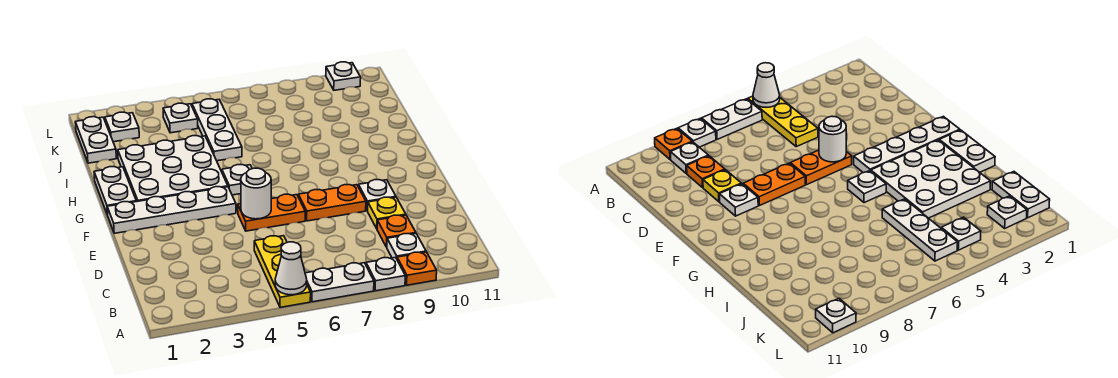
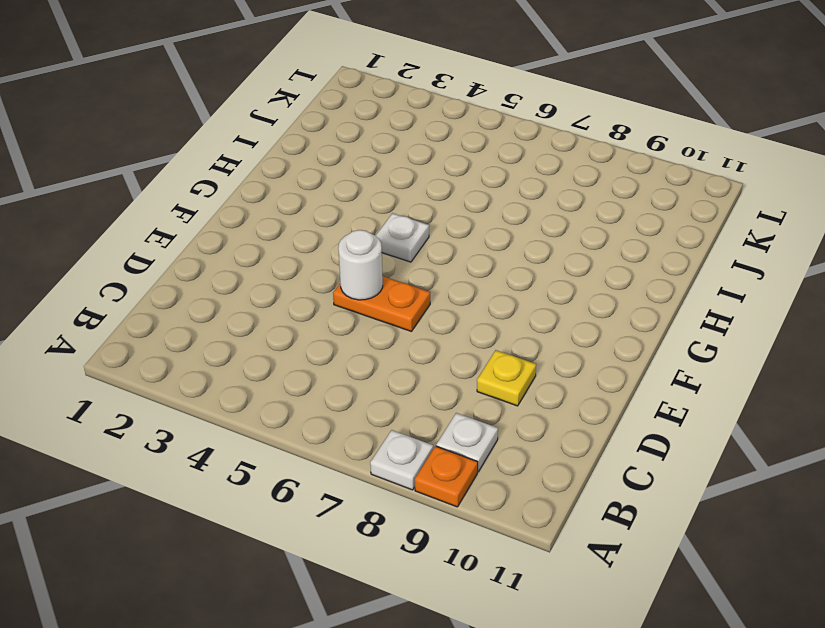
none -> yellow 1x3 plate [254,236,311,307]
none -> white 1x2 plate [305,263,374,302]
none -> orange 1x1 plate [377,215,416,247]

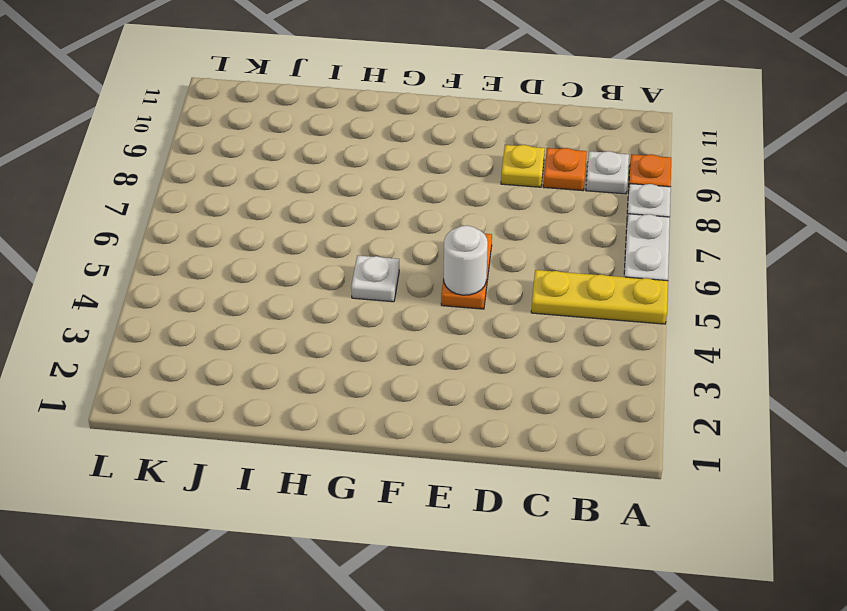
none -> orange 1x2 plate [298,185,366,221]
none -> white 1x1 plate [358,179,396,211]
none -> white 1x4 plate [107,187,236,233]

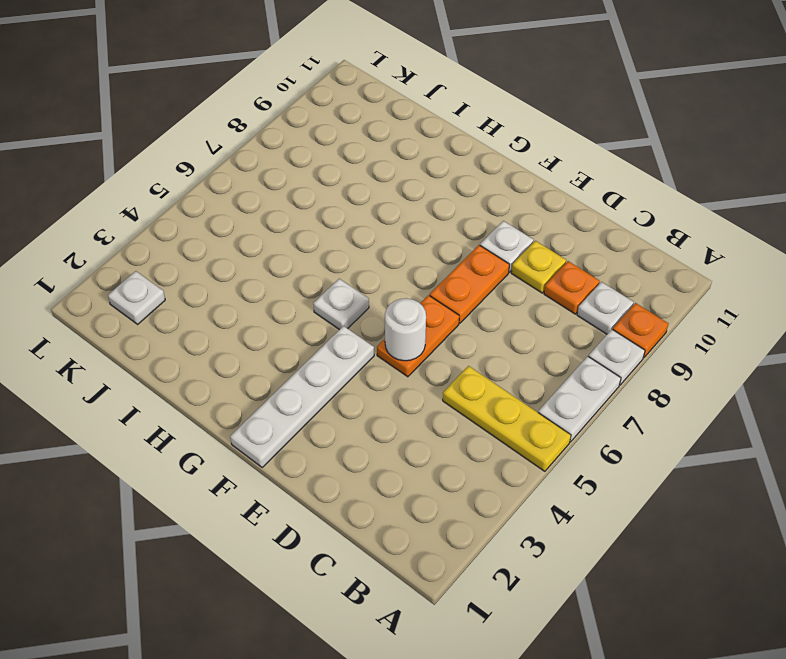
none -> white 1x2 plate [94,167,136,215]
none -> white 3x3 plate [118,136,228,202]
none -> white 1x3 plate [192,99,242,161]

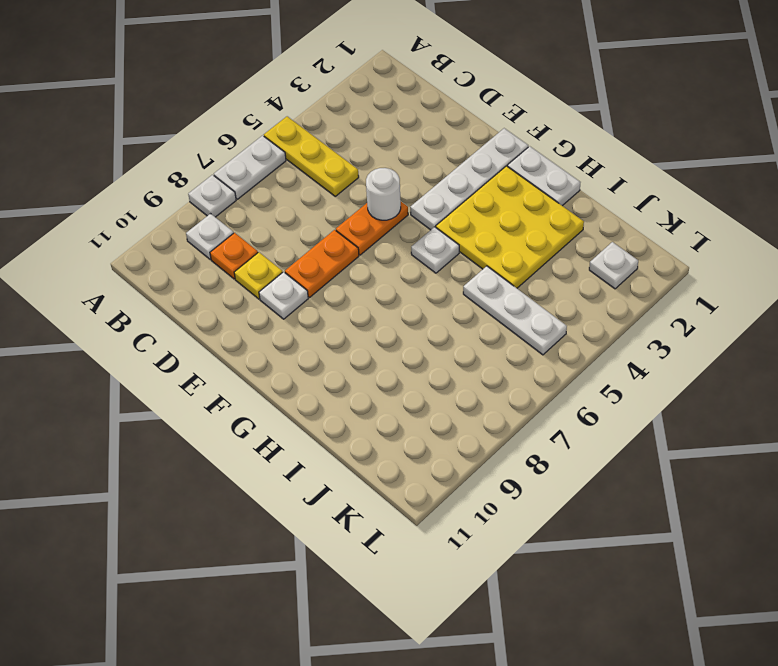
yellow 3x3 plate [436,166,584,288] -> white 3x3 plate [118,136,228,202]
none -> orange 1x1 plate [397,252,437,285]
none -> white 1x2 plate [75,117,116,163]
none -> white 1x1 plate [163,103,198,133]

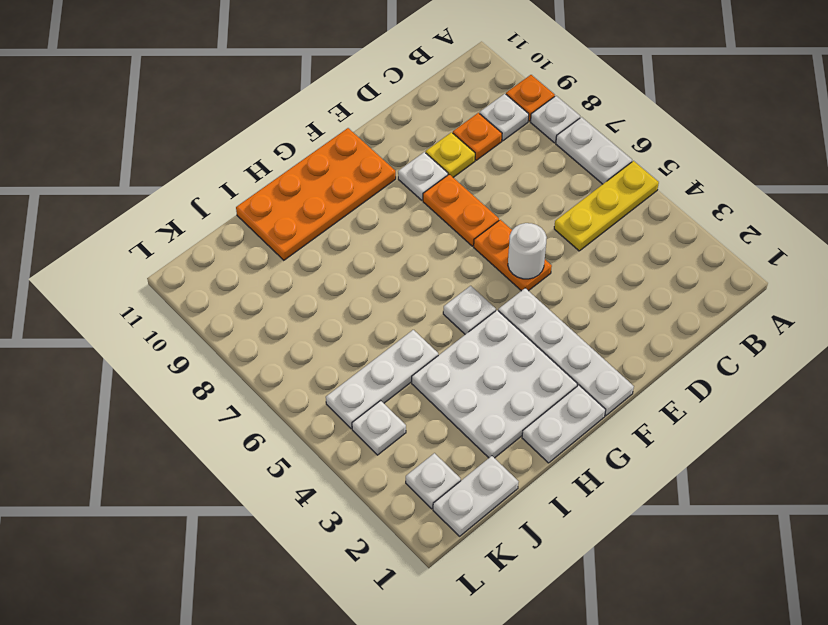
orange 2x4 plate [236,128,396,260] -> none
none -> white 1x1 plate [326,62,361,90]
none -> white 1x1 cone [275,242,307,295]

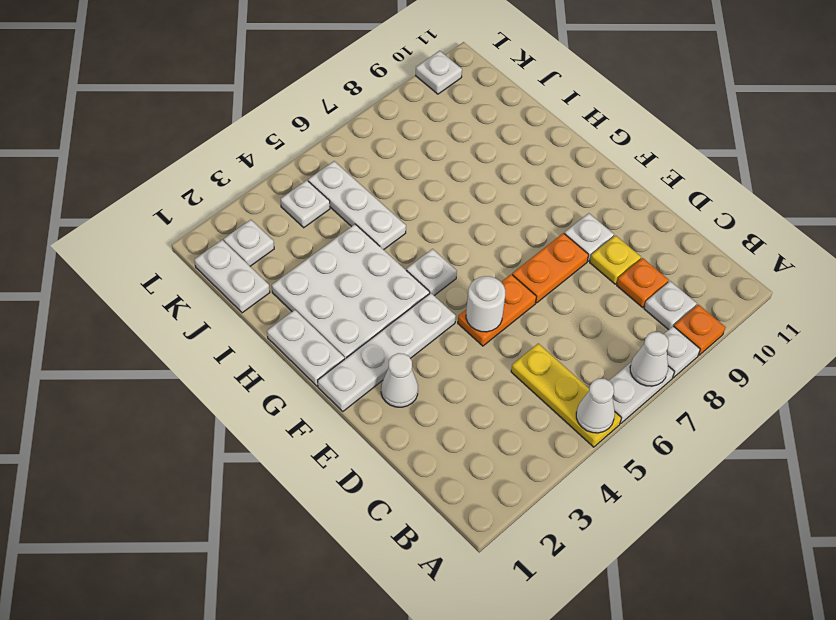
white 1x1 cone [630,332,669,386] -> none
white 1x1 cone [381,353,418,407] -> none

